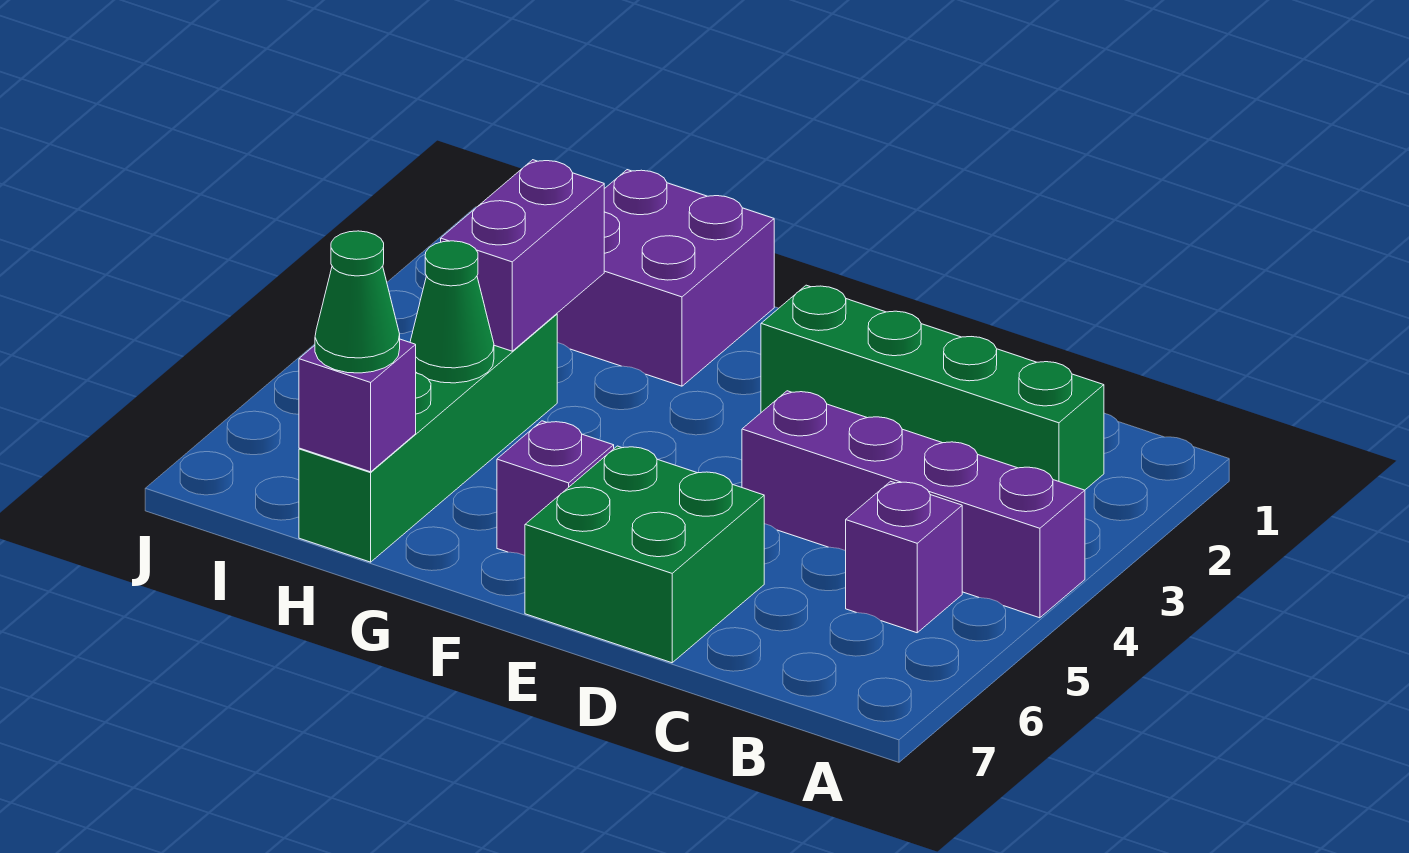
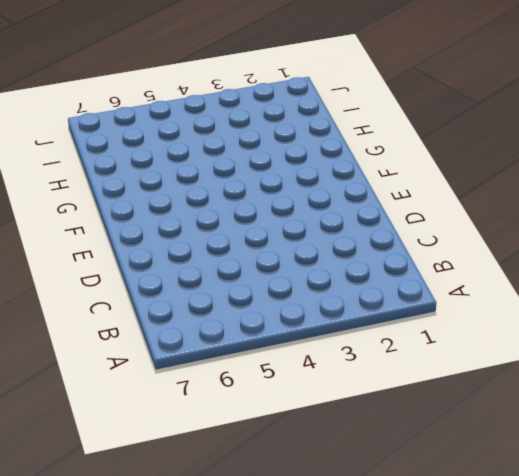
none -> purple 1x4 brick [742,391,1085,618]
none -> green 1x4 brick [761,285,1104,490]

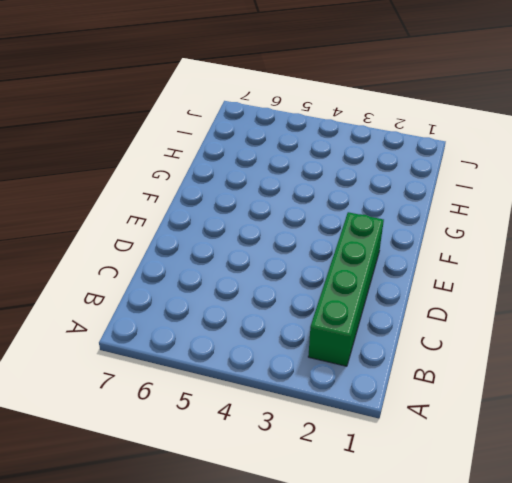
none -> purple 1x4 brick [742,391,1085,618]
none -> purple 1x1 brick [846,481,962,633]

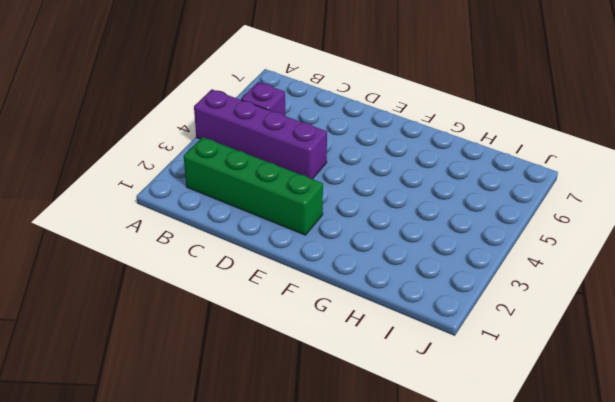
none -> green 2x2 brick [525,446,764,663]
none -> purple 1x1 brick [497,421,614,555]

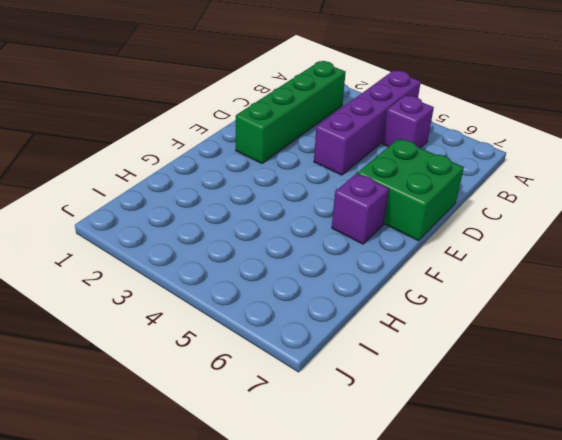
none -> purple 2x2 brick [557,170,774,386]
none -> green 1x4 brick [299,314,557,562]

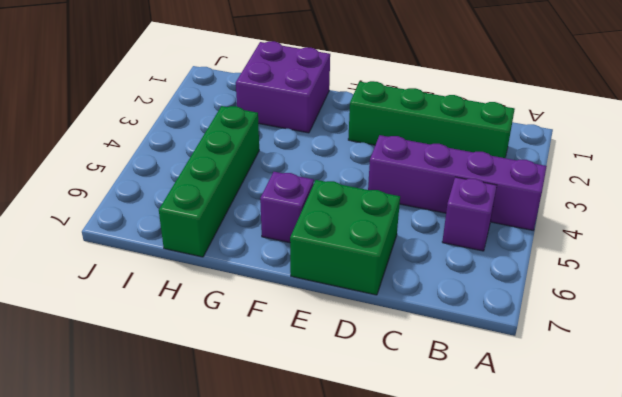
none -> purple 1x2 brick [441,160,604,351]
none -> green 1x1 cone [410,241,494,383]

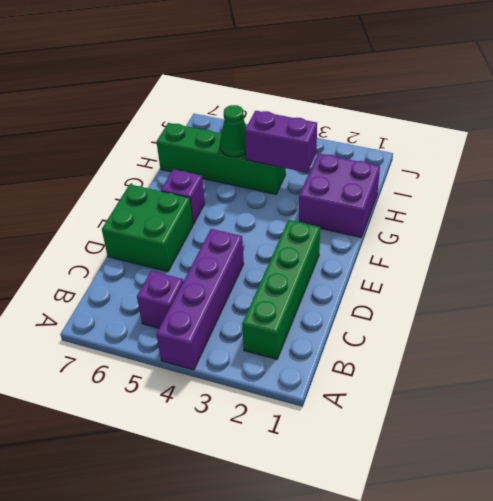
none -> purple 1x1 brick [299,339,416,472]
none -> green 1x1 cone [315,231,400,373]

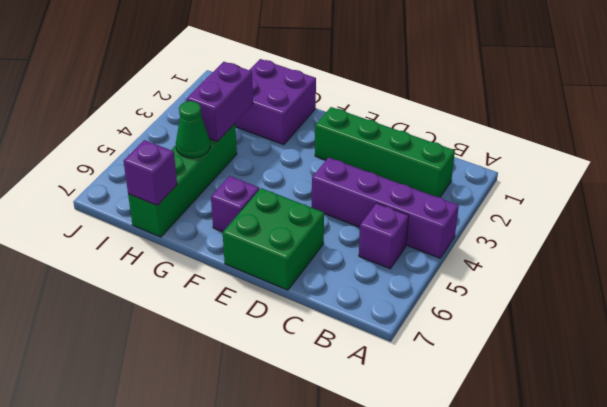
none -> green 1x1 cone [315,231,400,373]

